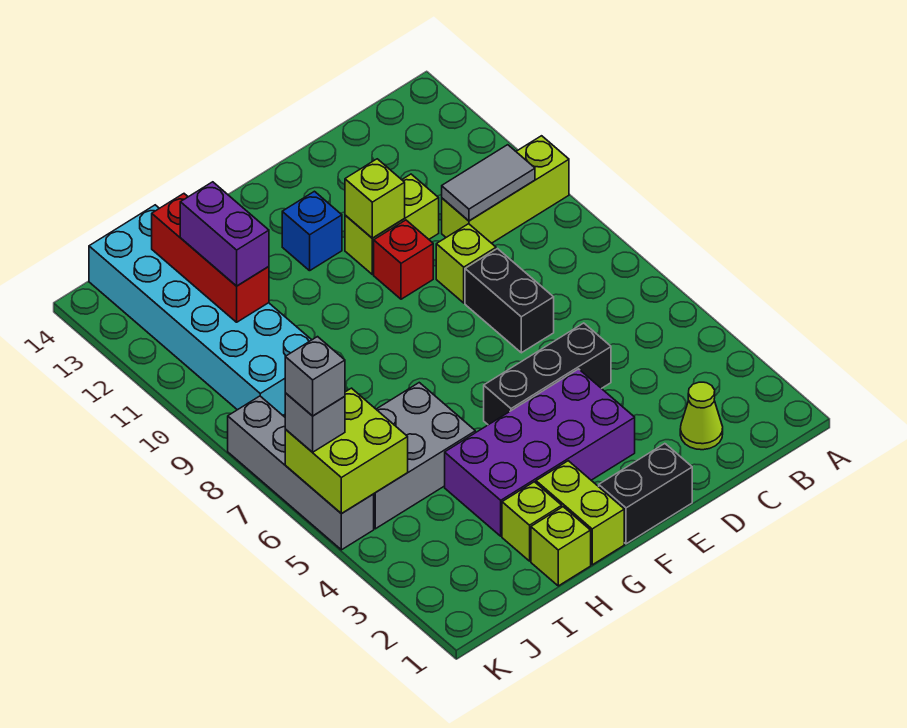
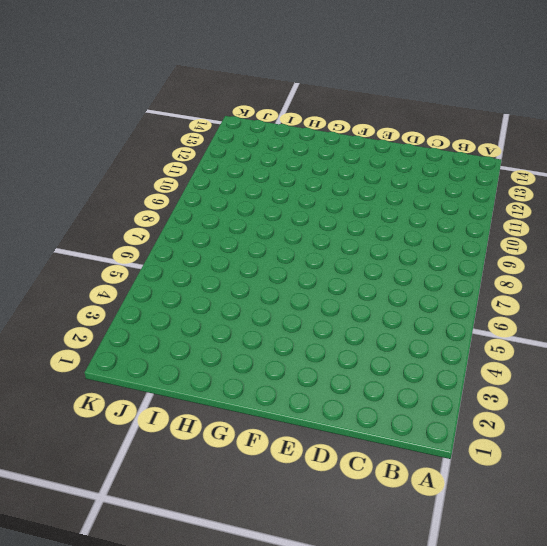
none -> lime 1x3 brick [442,136,569,243]
none -> lime 1x1 cone [680,382,723,450]
none -> black 1x3 brick [484,323,611,425]

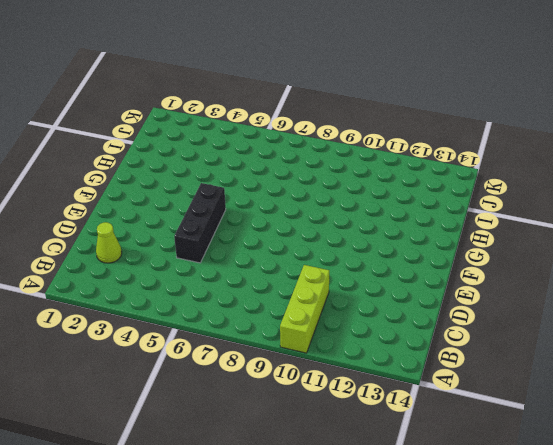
none -> black 1x2 brick [465,249,554,353]
none -> lime 1x1 brick [436,224,496,303]
none -> lime 1x2 brick [345,174,439,274]

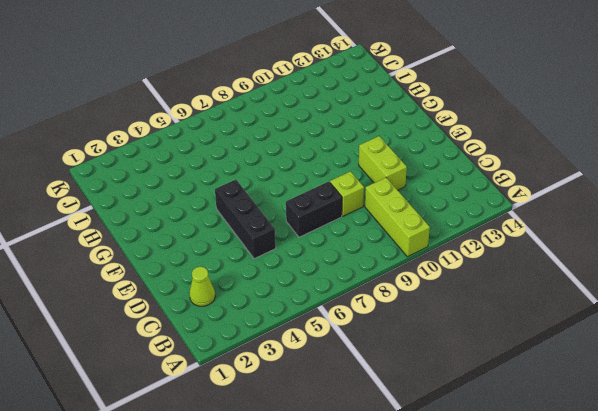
none -> black 1x2 brick [599,444,692,544]
none -> purple 2x4 brick [445,369,635,536]
none -> red 1x1 brick [374,220,433,299]

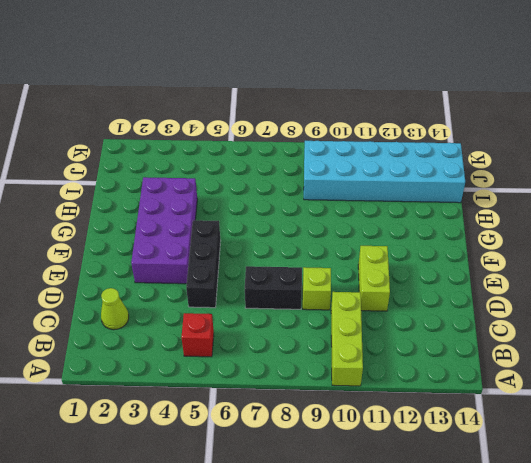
red 1x1 brick [181,313,214,357] -> red 1x1 brick moved to [374,220,433,299]
none -> black 1x2 brick [599,444,692,544]
none -> blue 1x1 brick [282,191,342,271]
none -> lime 1x2 brick [536,461,624,565]

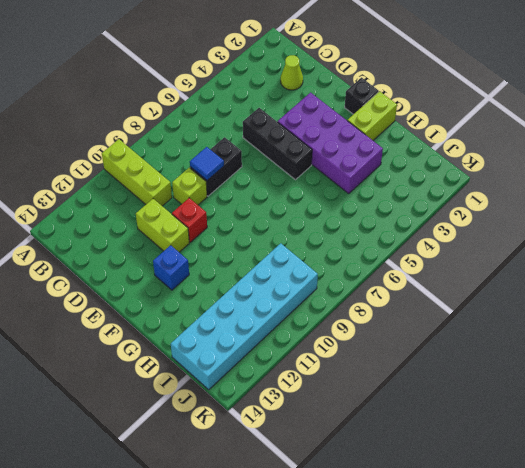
blue 1x1 tile [190,147,224,180] -> none
black 1x1 brick [345,78,379,114] -> black 1x2 brick [599,444,692,544]
none -> lime 1x1 brick [531,507,591,586]
none -> lime 1x1 brick [502,482,562,561]
none -> grey 2x3 brick [374,383,475,529]

